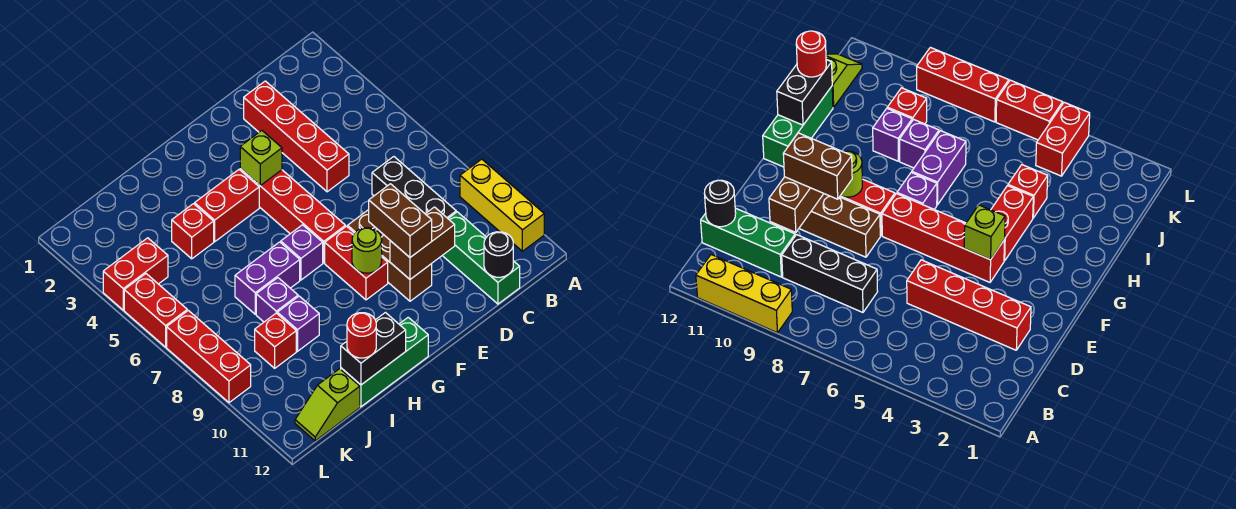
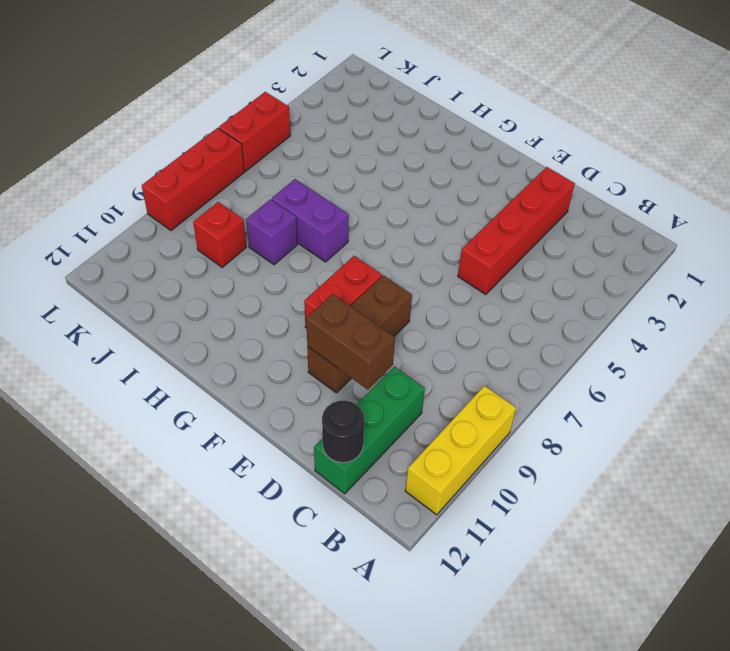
none -> black 1x3 brick [372,157,456,218]
none -> red 1x4 brick [240,169,345,263]
none -> red 1x2 brick [195,170,259,242]

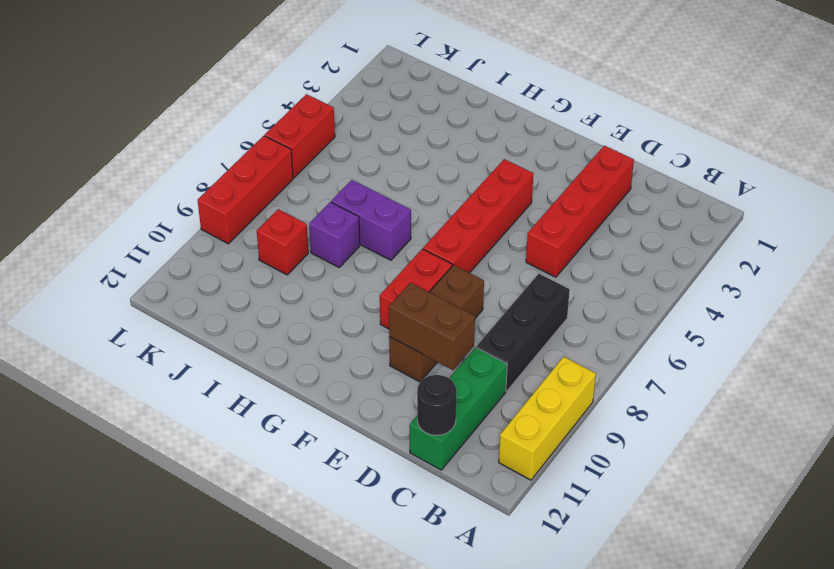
none -> red 1x2 brick [195,170,259,242]
none -> purple 1x1 brick [281,225,323,280]
none -> green 1x3 brick [341,317,428,407]

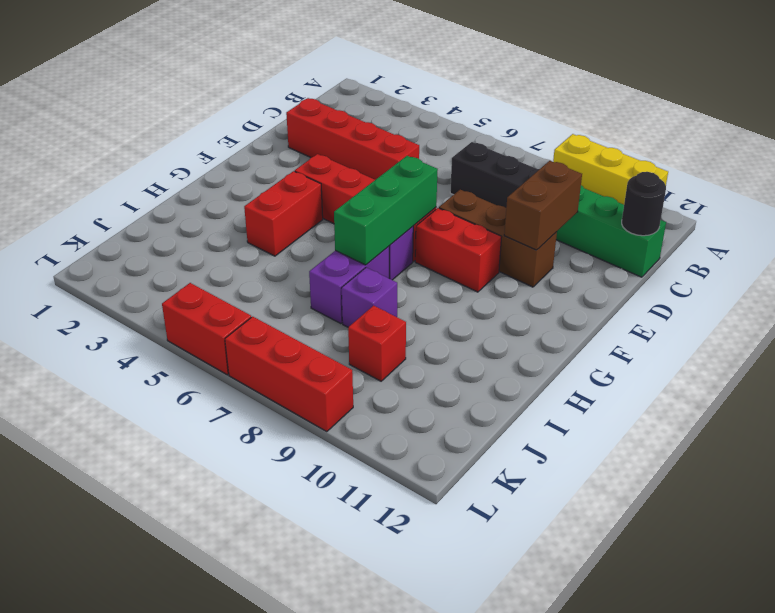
green 1x3 brick [334,156,438,265] -> green 1x3 brick moved to [341,317,428,407]
none -> red 1x1 brick [172,204,214,259]
none -> purple 1x1 brick [277,296,319,351]
none -> lime 1x2 slope [295,369,360,441]

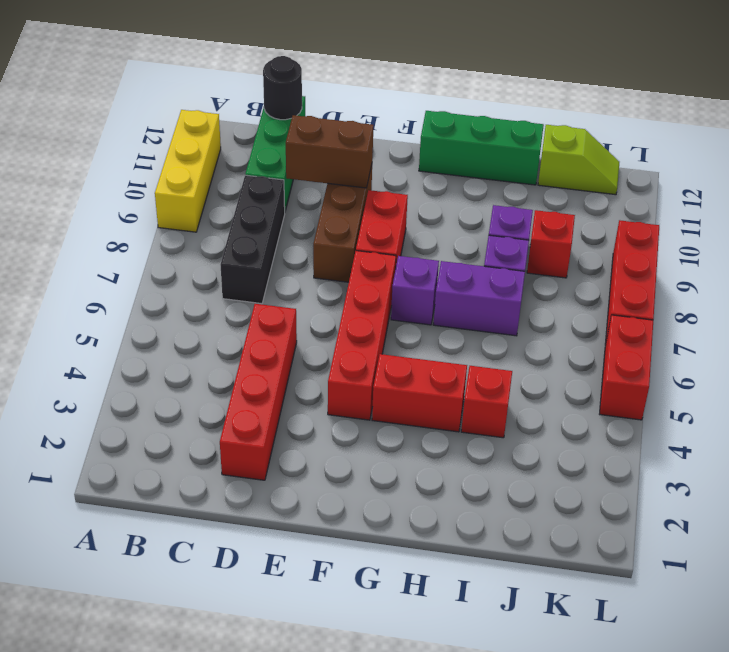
none -> red 1x2 brick [103,238,168,310]
none -> lime 1x1 brick [240,131,282,185]
none -> lime 1x1 round brick [352,228,382,273]

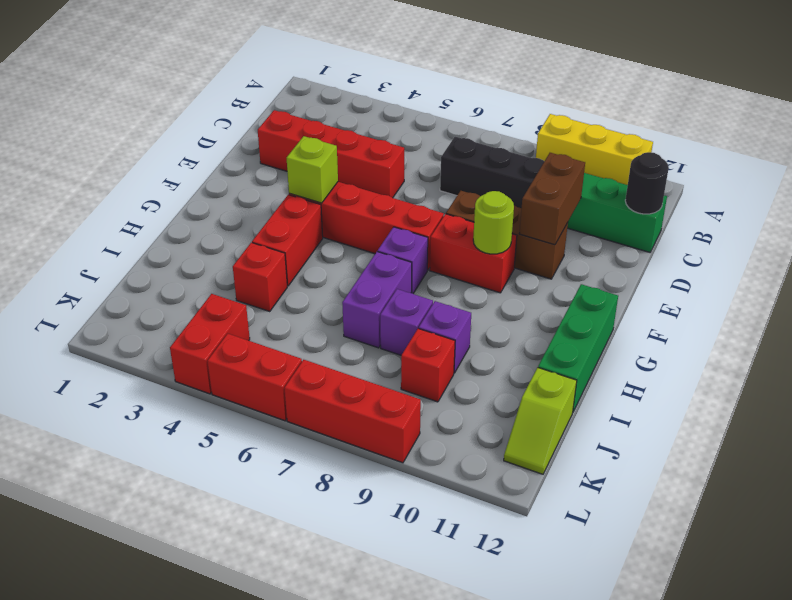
none -> black 1x2 brick [341,313,406,385]
none -> brown 1x2 brick [369,184,432,257]
none -> red 1x1 round brick [347,313,376,358]

